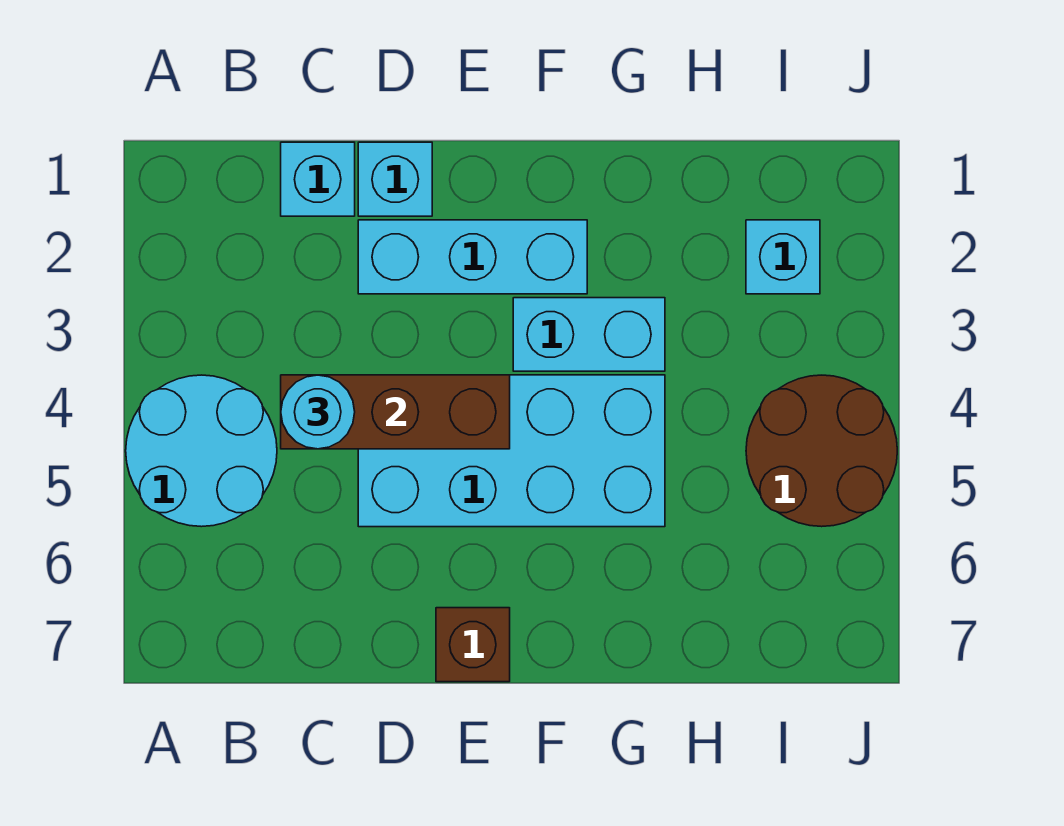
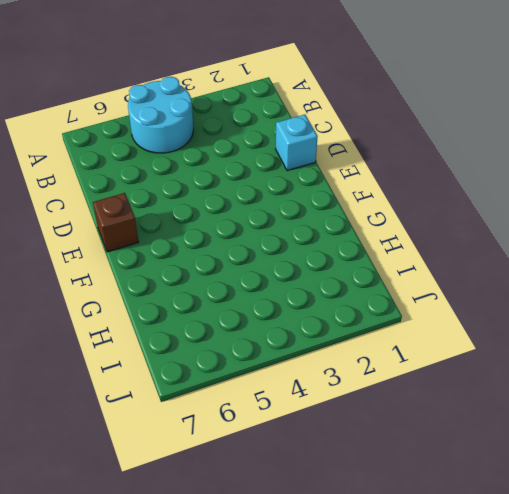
none -> cyan 1x1 brick [281,142,355,216]
none -> cyan 1x3 brick [358,220,587,294]

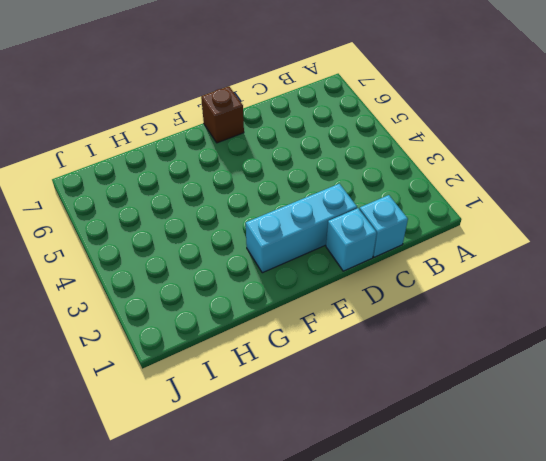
none -> cyan 2x2 round brick [126,375,277,527]
none -> cyan 2x4 brick [358,375,665,527]

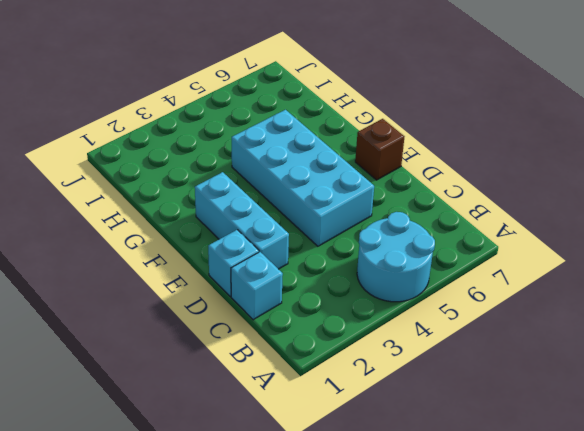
none -> cyan 1x2 brick [513,298,665,371]
none -> cyan 1x1 brick [746,220,820,294]

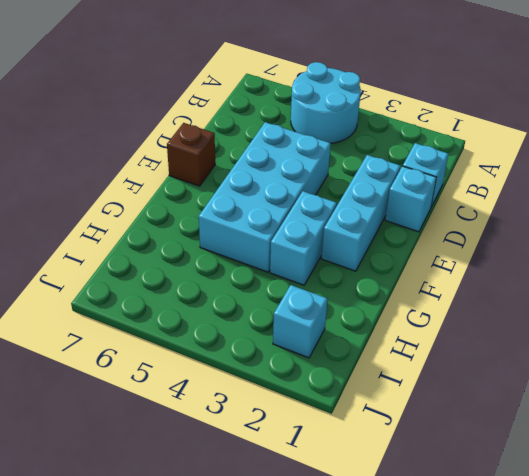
none -> brown 2x2 round brick [746,375,897,527]
none -> brown 1x3 brick [281,375,510,449]

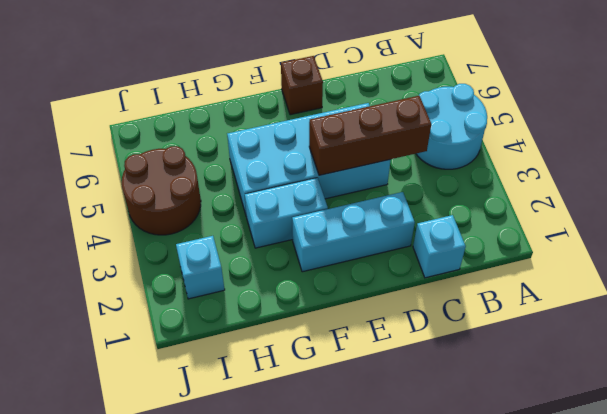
none -> cyan 1x1 brick [358,142,432,216]
none -> cyan 1x1 round brick [281,375,355,449]

